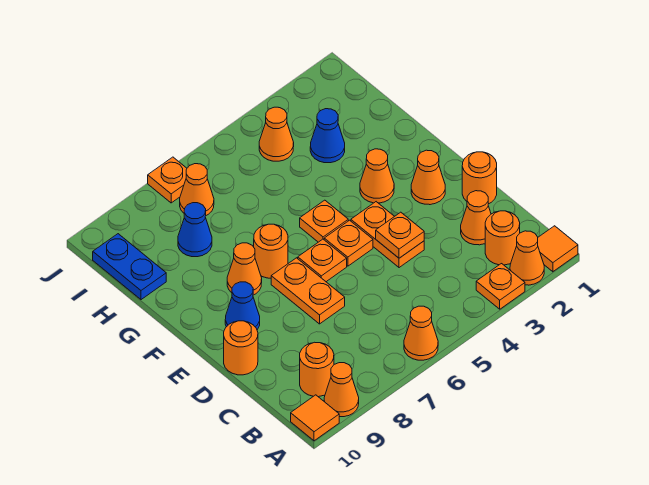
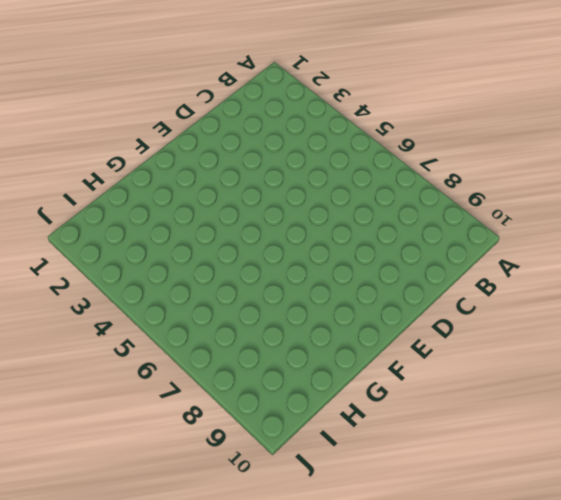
none -> orange 1x1 tile [538,226,578,272]
none -> orange 1x1 cone [510,231,544,285]
none -> orange 1x1 plate [476,264,525,309]

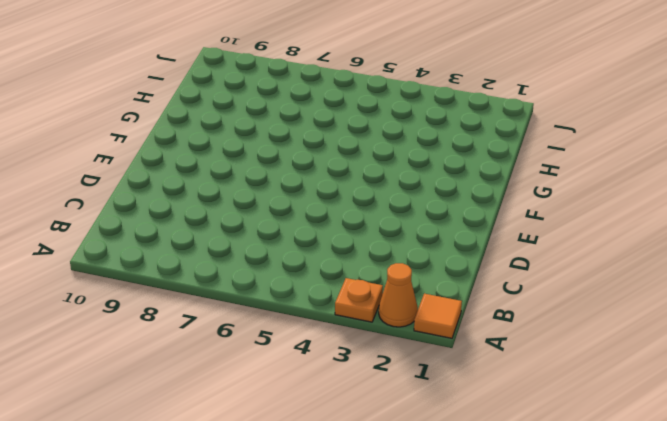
none -> orange 1x1 cone [404,306,438,360]
none -> orange 1x1 cone [324,363,359,417]
none -> orange 1x1 tile [291,395,339,441]

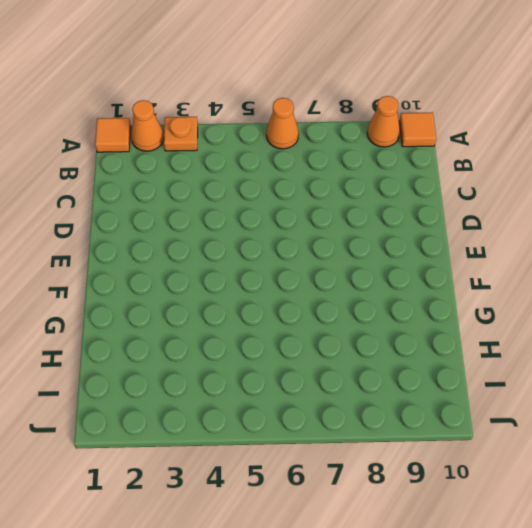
none -> orange 1x1 round brick [485,211,520,265]
none -> orange 1x1 round brick [300,342,334,397]
none -> orange 1x1 cone [461,191,491,245]

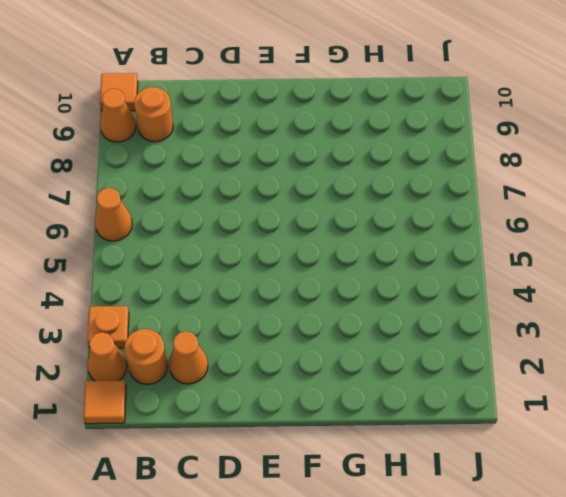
none -> orange 1x1 round brick [462,152,497,204]
none -> orange 1x2 plate [351,202,424,268]
none -> orange 1x2 plate [271,258,345,324]

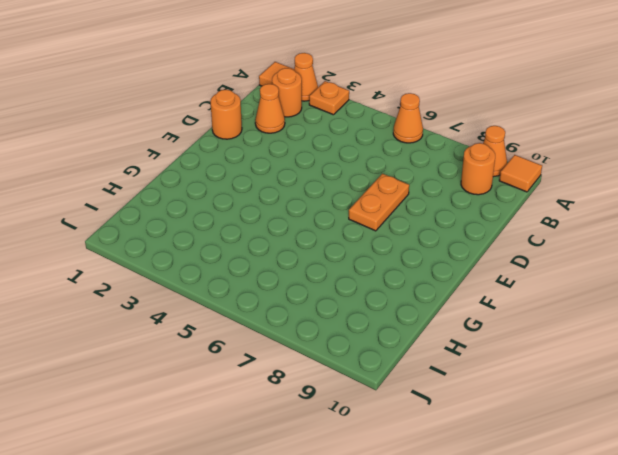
none -> orange 1x2 plate [351,202,424,268]
none -> orange 1x1 round brick [224,321,258,375]
none -> orange 1x1 cone [411,150,445,205]

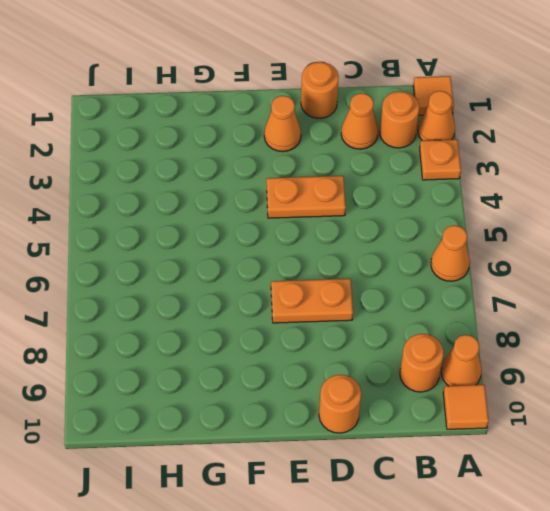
none -> orange 1x1 plate [324,220,373,266]
none -> orange 1x1 plate [298,239,347,282]
none -> blue 1x1 cone [225,282,260,330]

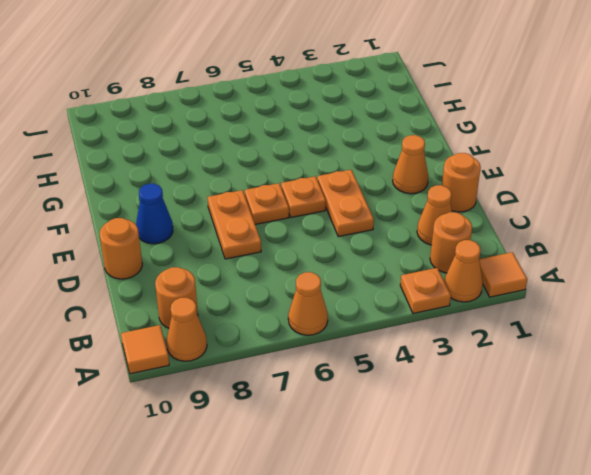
none -> orange 1x1 cone [360,149,394,203]
none -> orange 1x1 plate [300,200,348,242]
none -> orange 1x1 round brick [254,224,288,278]

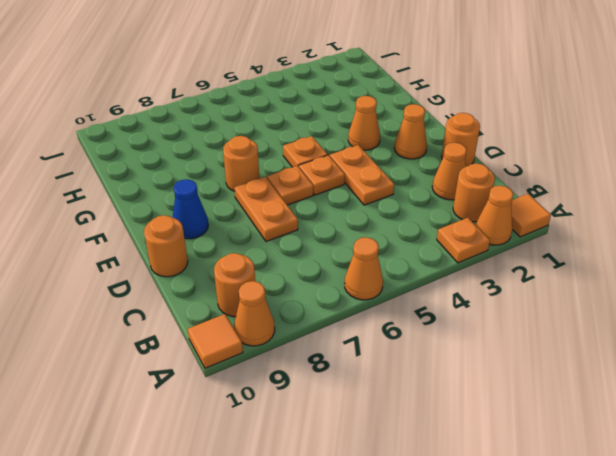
none -> orange 1x1 cone [227,243,262,295]
none -> blue 1x1 cone [310,109,345,163]
none -> blue 1x1 cone [178,203,212,257]

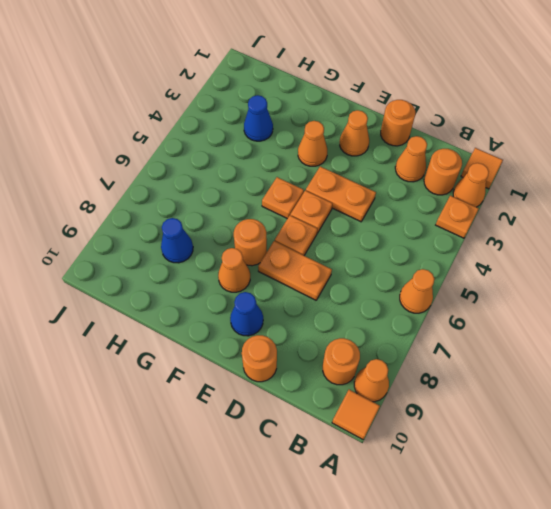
none -> blue 1x2 plate [93,234,166,300]
none -> orange 1x1 cone [259,107,294,161]
none -> orange 1x1 cone [180,164,214,215]

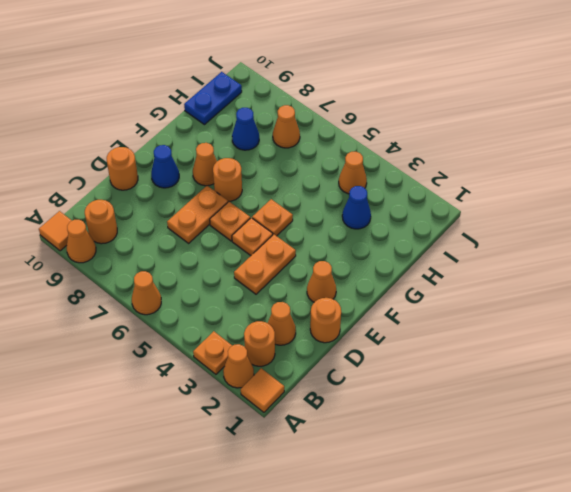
none -> orange 1x1 cone [360,149,394,203]
none -> orange 1x1 plate [148,157,187,203]
none -> orange 1x1 plate [376,212,424,258]

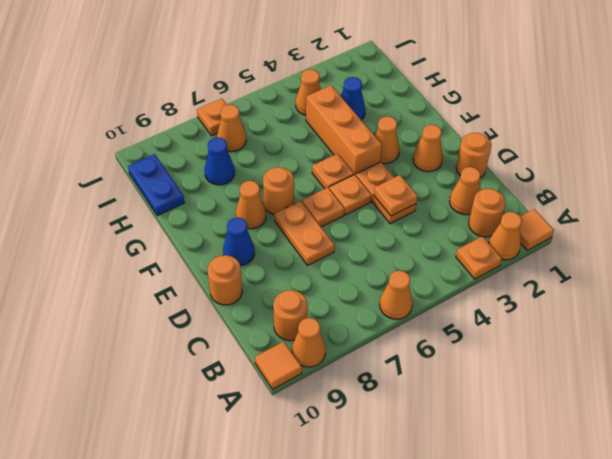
orange 1x3 brick [306,85,382,175] -> none

